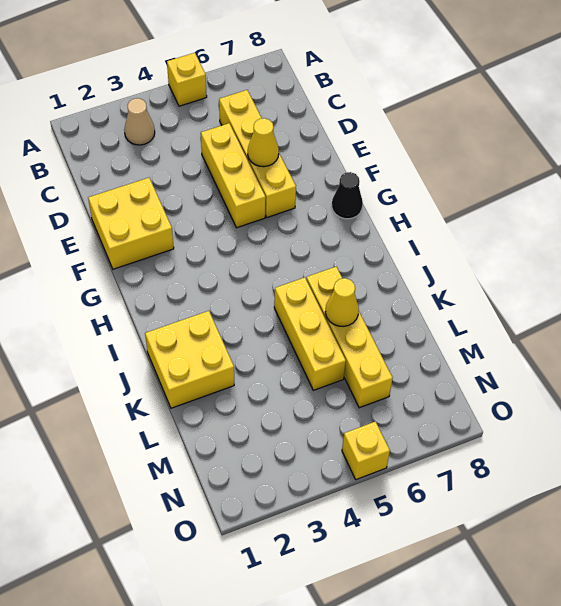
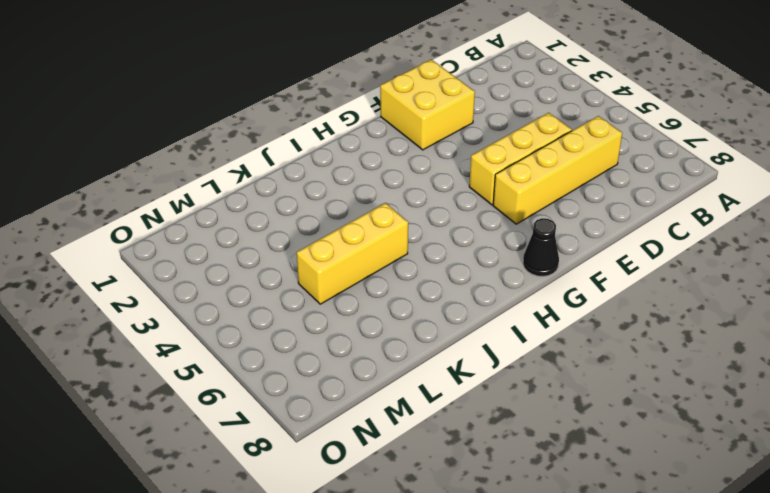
none -> yellow 1x1 brick [167,53,207,106]
none -> tan 1x1 cone [124,98,155,145]
none -> yellow 2x2 brick [145,311,234,408]

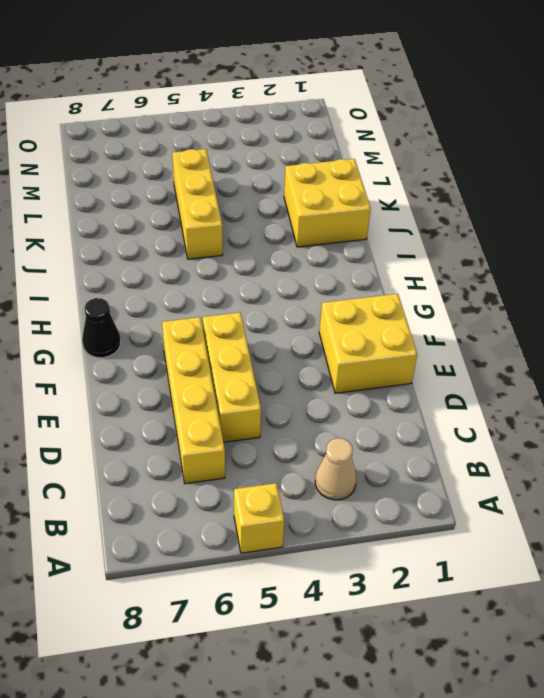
none -> yellow 1x4 brick [306,267,393,408]
none -> yellow 1x1 brick [342,421,390,480]
none -> yellow 1x1 cone [248,118,279,167]

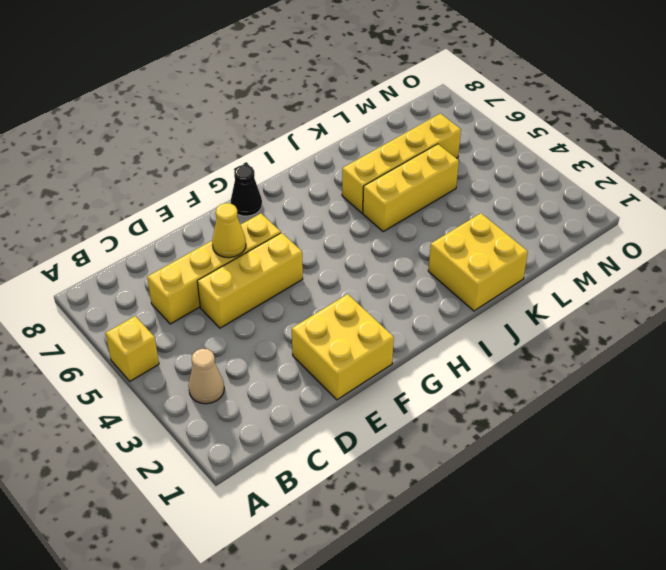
none -> yellow 1x1 brick [342,421,390,480]
none -> yellow 1x1 cone [325,278,359,326]

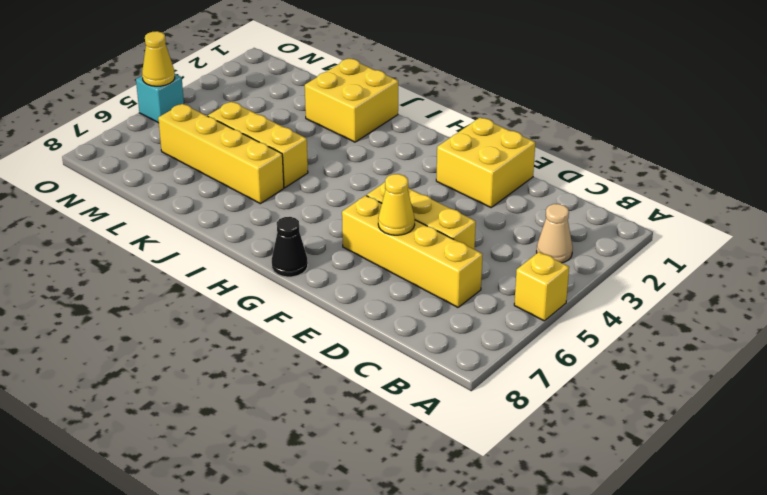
cyan 1x1 brick [136,74,184,123] -> yellow 1x1 brick [342,421,390,480]
yellow 1x1 cone [142,31,175,86] -> yellow 1x1 cone moved to [325,278,359,326]

